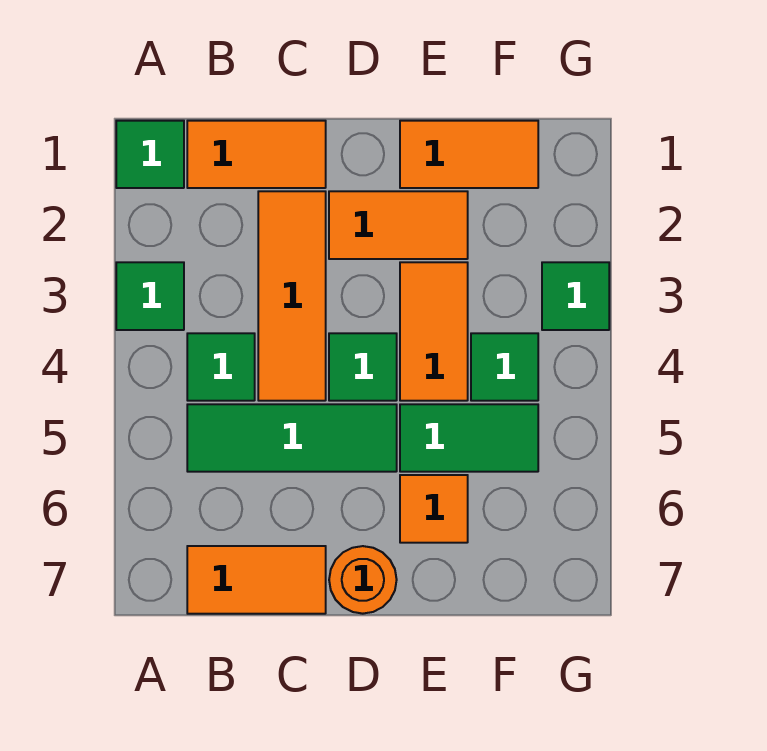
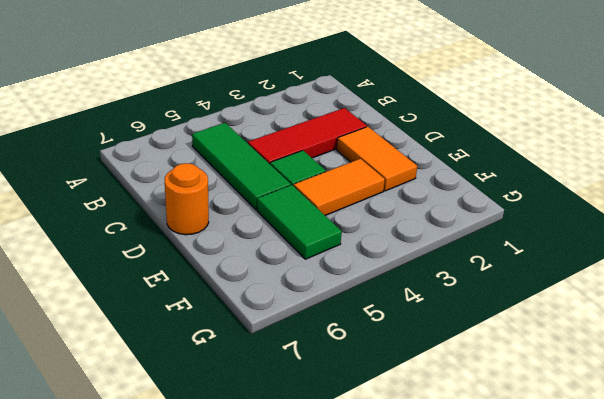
red 1x3 tile [248,108,367,164] -> orange 1x3 tile [258,191,326,401]
none -> green 1x1 tile [116,121,184,188]
none -> green 1x1 tile [116,262,184,330]
none -> orange 1x2 tile [187,121,326,188]

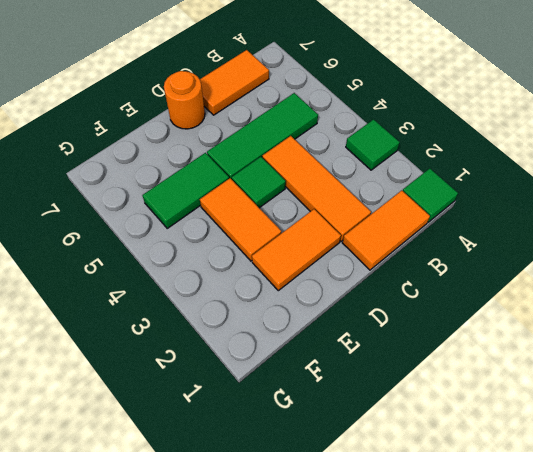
none -> green 1x1 tile [187,333,255,401]
none -> orange 1x2 tile [400,121,538,188]
none -> orange 1x1 tile [400,475,468,543]

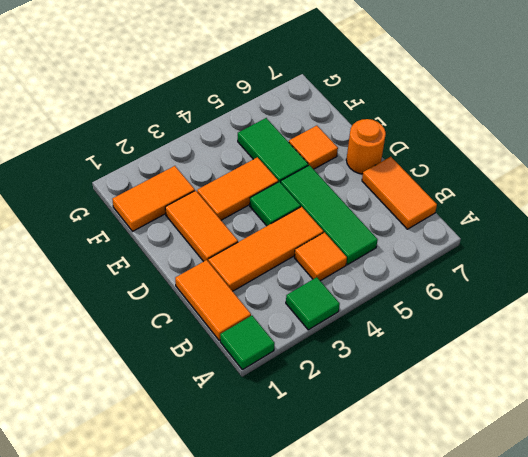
orange 1x1 tile [294,232,347,281] -> green 1x1 tile [187,333,255,401]
orange 1x2 tile [112,166,195,231] -> orange 1x2 tile turned to [400,121,538,188]
none -> green 1x1 tile [471,333,538,401]
none -> green 1x1 tile [542,262,609,330]

